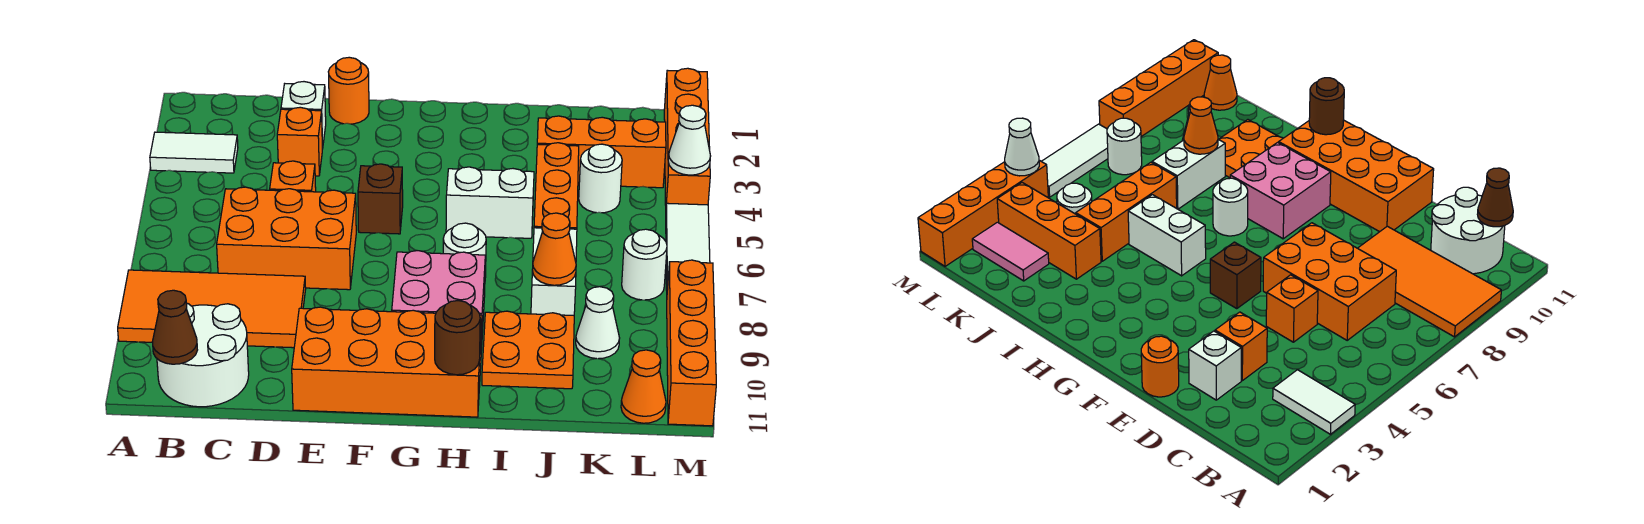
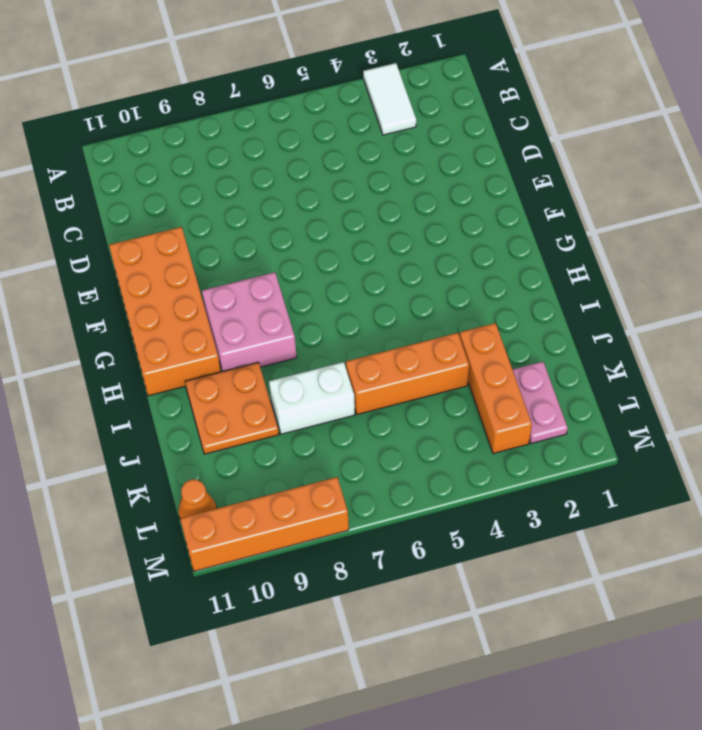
pink 1x2 plate [513,362,568,444] -> pink 1x2 tile [972,222,1049,281]
none -> orange 2x4 tile [118,270,306,348]
none -> white 2x2 round brick [157,303,249,407]
none -> orange 2x3 brick [217,187,356,290]

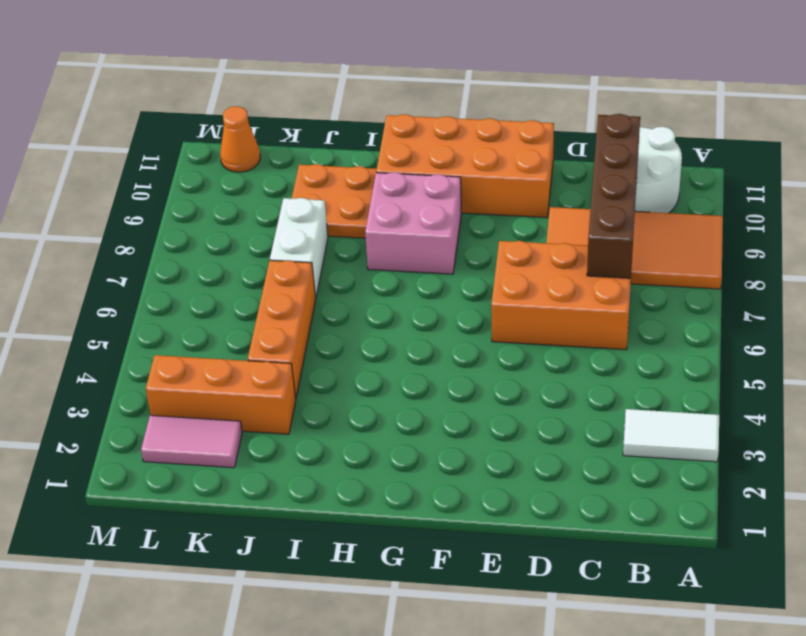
brown 1x4 brick [587,114,640,278] -> none
none -> white 1x1 brick [281,82,326,149]
none -> orange 1x1 brick [277,107,322,176]
none -> orange 1x1 brick [270,161,316,192]

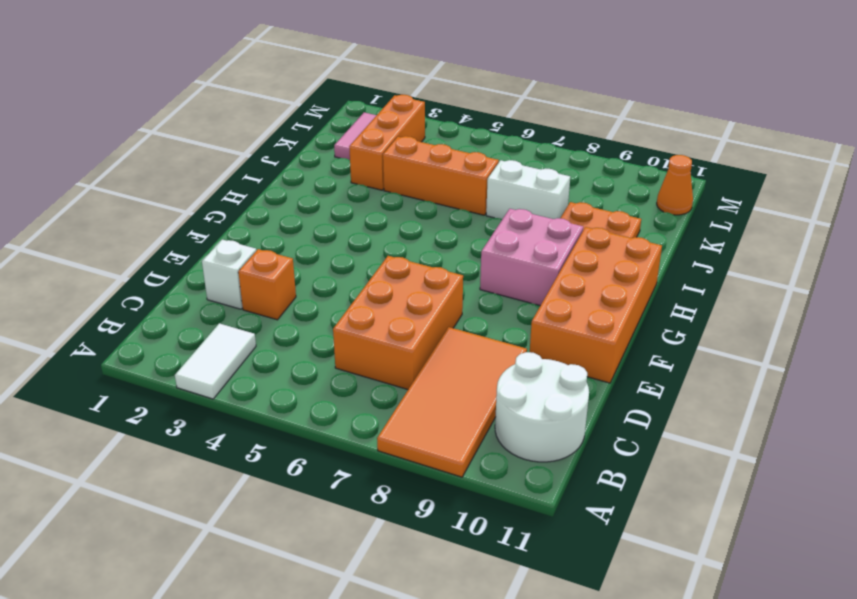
none -> orange 1x1 brick [270,161,316,192]
none -> orange 1x1 round brick [328,57,369,124]
none -> brown 1x1 brick [358,164,403,234]

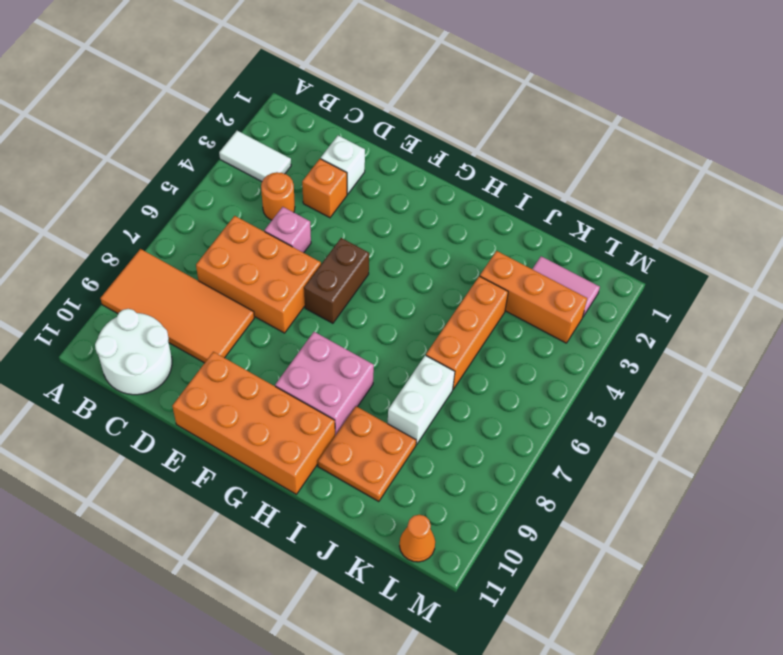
orange 1x1 round brick [261,172,295,220] -> orange 1x1 round brick moved to [328,57,369,124]
pink 1x1 brick [264,207,311,253] -> orange 1x1 brick [270,161,316,192]
brown 1x2 brick [304,238,369,323] -> brown 1x1 brick [358,164,403,234]
none -> white 1x2 brick [446,167,534,238]
none -> white 1x1 round brick [443,223,486,278]
none -> white 1x1 round brick [579,144,622,213]

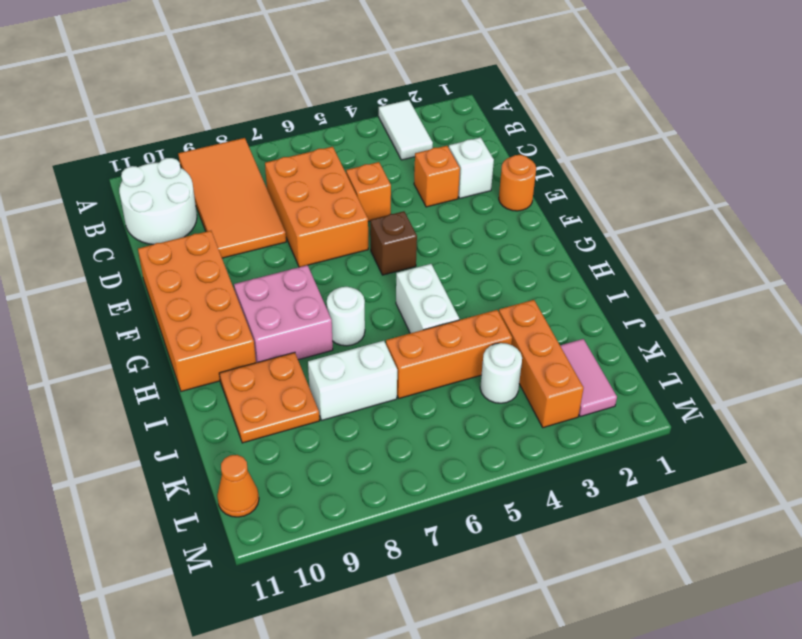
none -> white 1x1 cone [576,287,620,359]
none -> white 1x1 round brick [622,229,667,300]
none -> orange 1x4 brick [664,68,710,205]

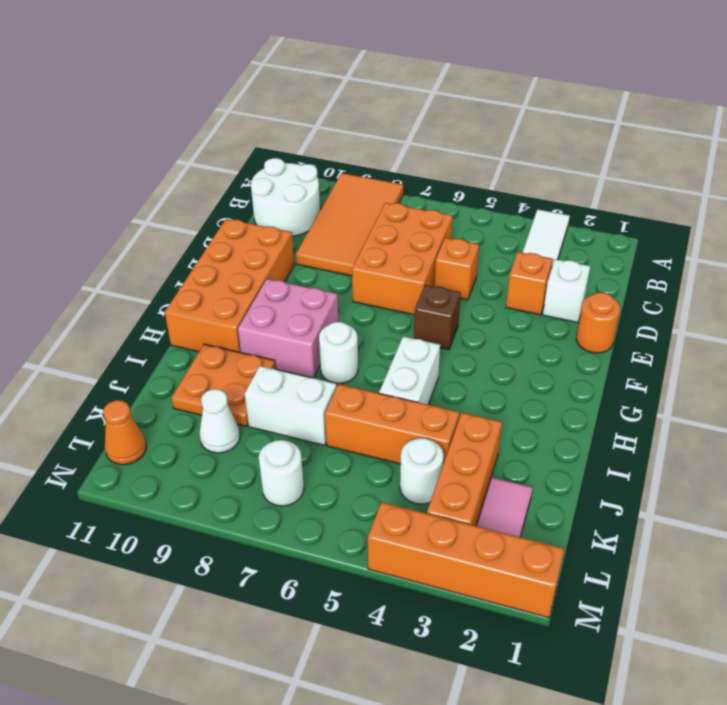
none -> white 1x3 tile [666,203,710,290]
none -> orange 1x4 brick [667,260,716,426]
none -> brown 1x1 cone [153,290,197,364]

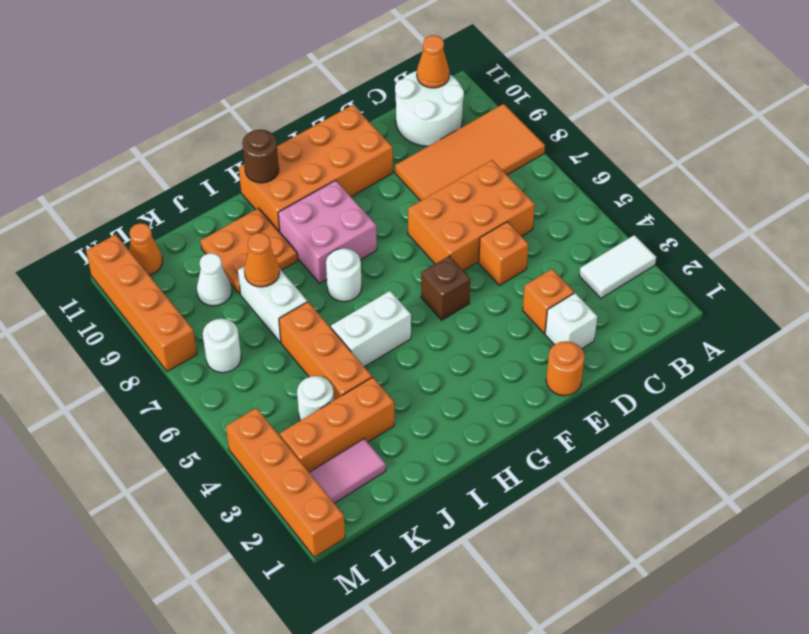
orange 1x1 cone [417,35,449,88] -> brown 1x1 cone [153,290,197,364]
none -> white 1x3 tile [666,203,710,290]
none -> white 1x1 cone [668,105,710,175]

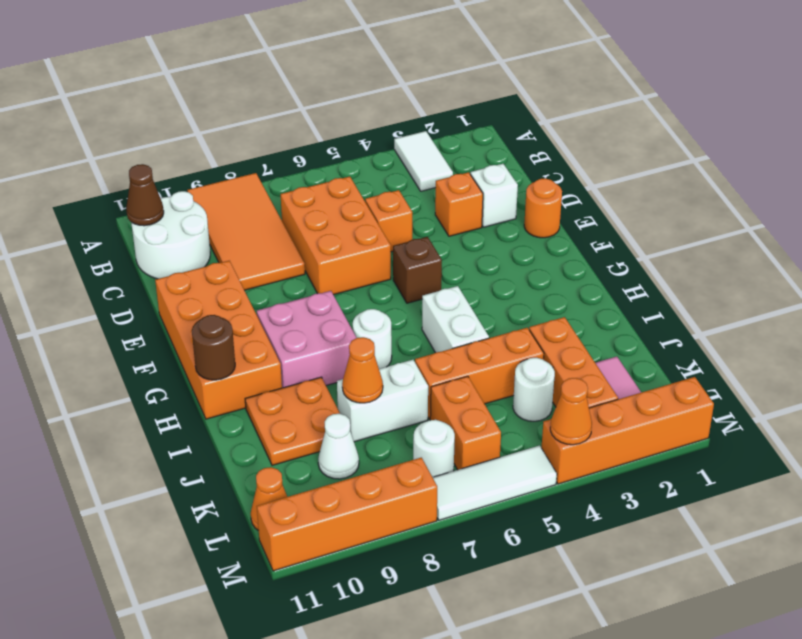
orange 1x2 brick [430,376,501,470] -> none
orange 1x1 cone [550,378,592,445] -> white 1x1 cone [668,105,710,175]

